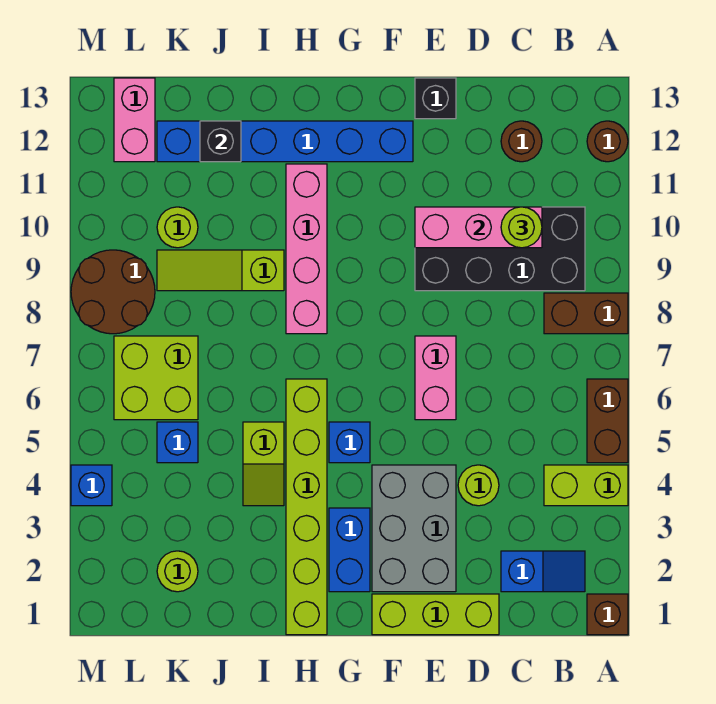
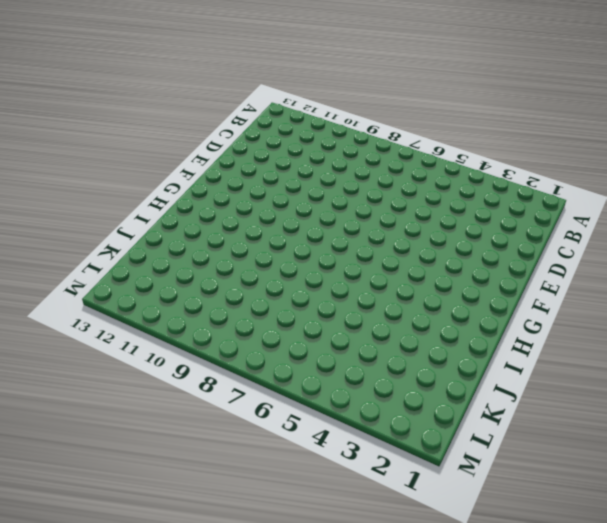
none -> brown 1x1 brick [587,594,628,635]
none -> lime 1x2 brick [544,465,628,506]
none -> brown 1x2 brick [587,379,628,463]
none -> brown 1x2 brick [544,293,628,334]

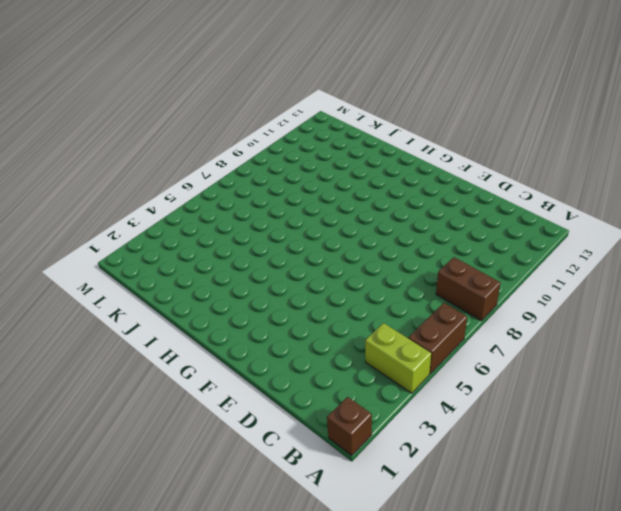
none -> brown 1x1 round brick [587,121,628,162]
none -> blue 1x2 slope [501,551,585,592]
none -> black 2x4 brick [415,207,585,291]
none -> brown 1x1 round brick [501,121,542,162]

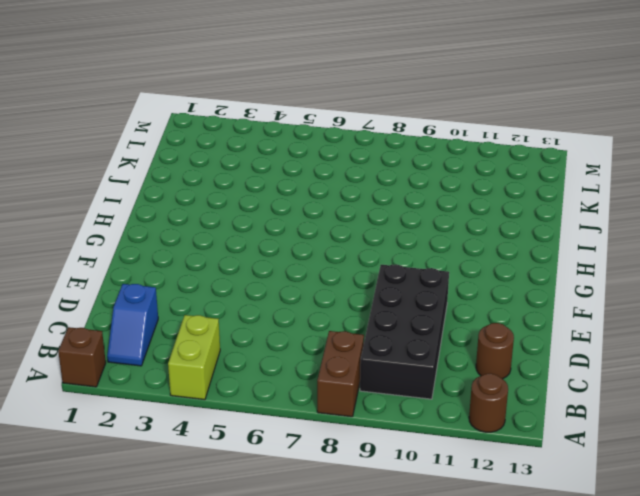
none -> brown 1x2 brick [587,379,628,463]
none -> lime 1x3 brick [372,594,499,635]
none -> lime 1x1 round brick [458,465,499,506]
none -> grey 2x3 brick [372,465,456,592]

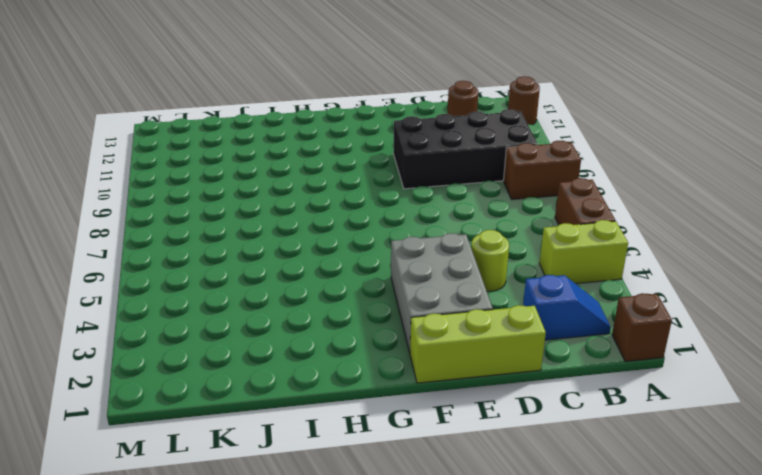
none -> pink 1x2 brick [415,336,456,420]
none -> black 1x1 brick [415,78,456,119]
none -> blue 1x6 brick [157,121,413,162]
none -> blue 1x2 brick [329,508,370,592]

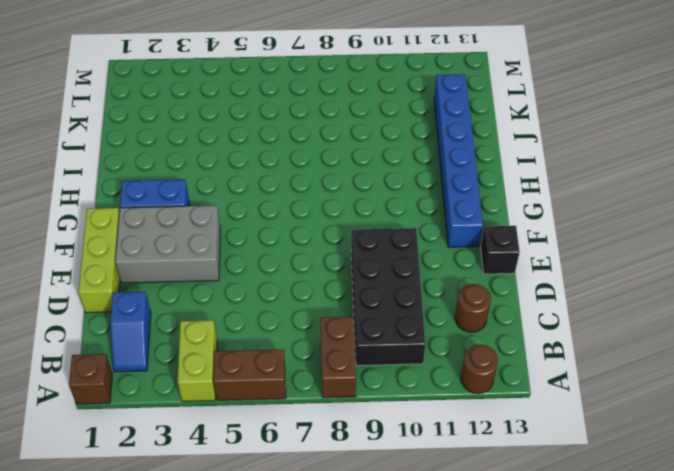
none -> lime 1x1 round brick [458,465,499,506]
none -> pink 1x2 brick [415,336,456,420]
none -> blue 1x1 brick [329,422,370,463]
none -> lime 1x6 brick [286,379,327,635]

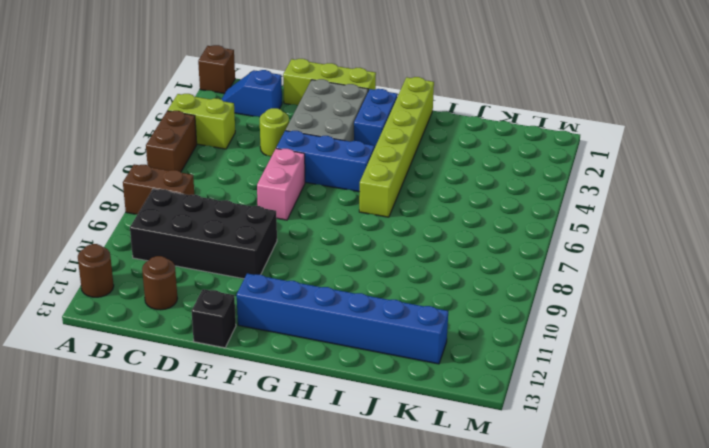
blue 1x3 brick [276,131,374,192] -> blue 1x1 brick [329,422,370,463]
none -> pink 1x4 brick [286,164,327,334]
none -> lime 1x2 slope [243,422,284,506]
none -> lime 1x3 slope [157,250,284,291]
none -> lime 1x1 round brick [157,551,198,592]

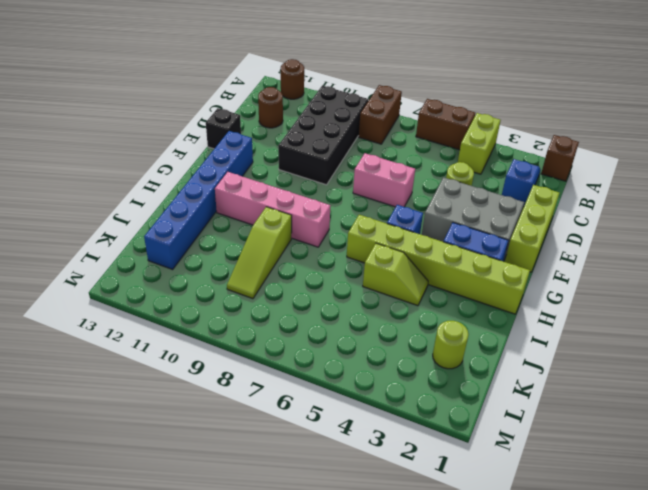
none -> blue 1x1 brick [157,422,198,463]
none -> lime 2x2 brick [114,336,198,420]
none -> lime 1x1 round brick [157,207,198,248]
none -> brown 2x2 round brick [71,250,155,334]

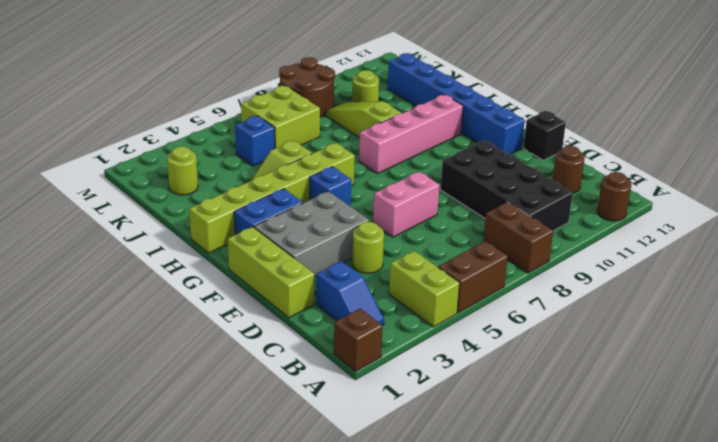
none -> pink 1x2 brick [114,78,155,162]
none -> blue 1x1 brick [71,465,112,506]
none -> pink 1x3 brick [415,207,542,248]
none -> black 1x1 brick [200,121,241,162]

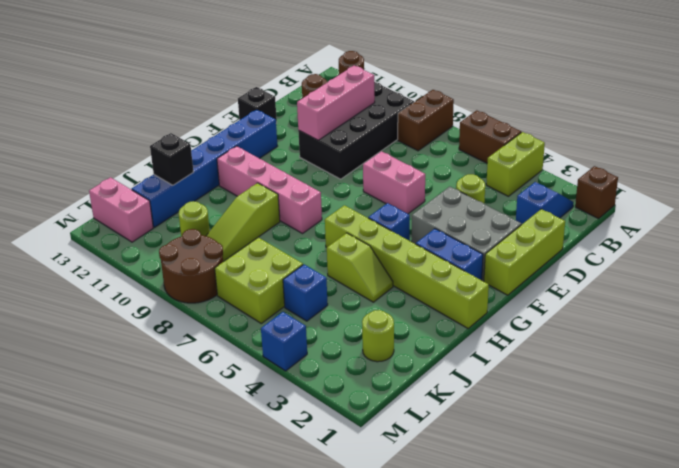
none -> lime 1x1 round brick [501,207,542,248]

